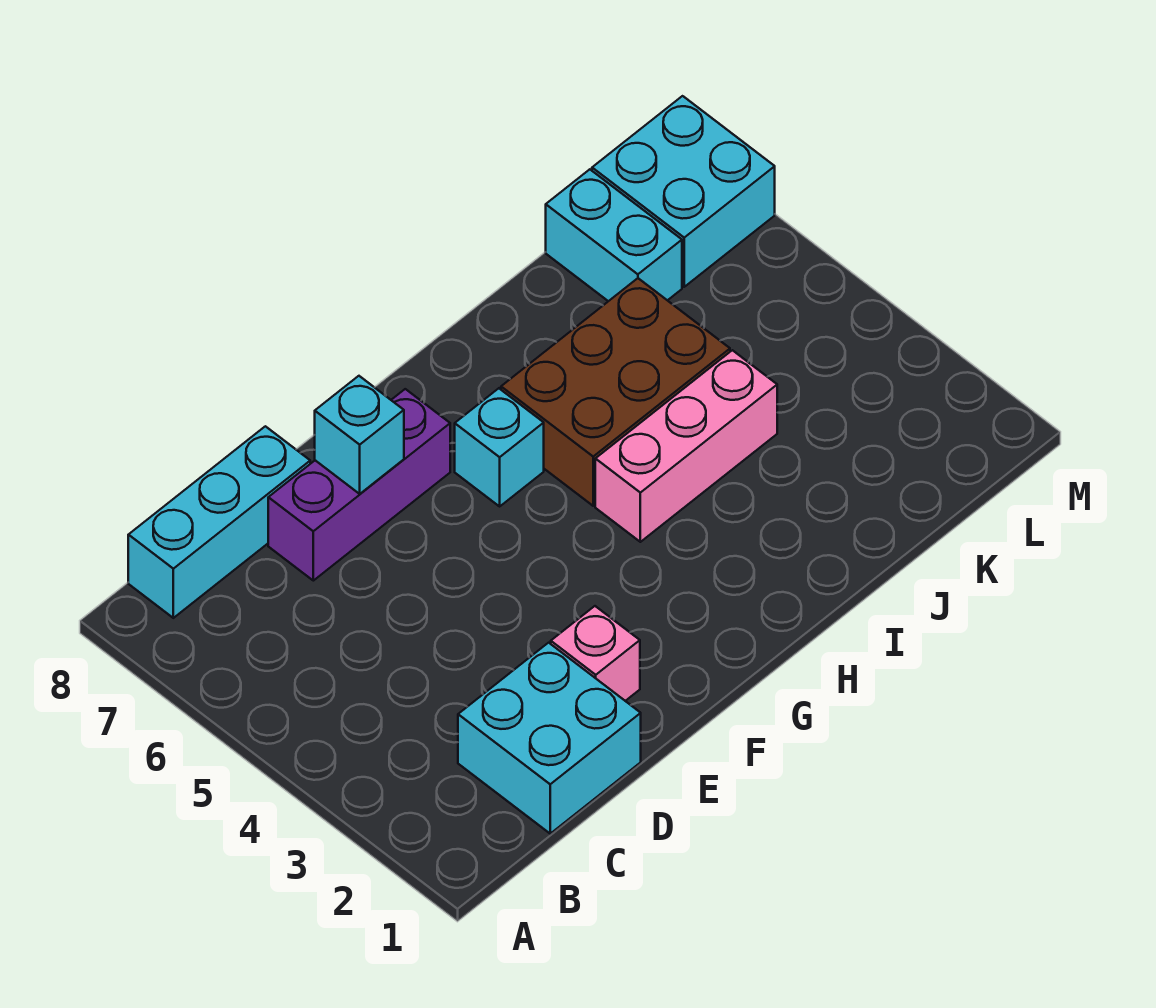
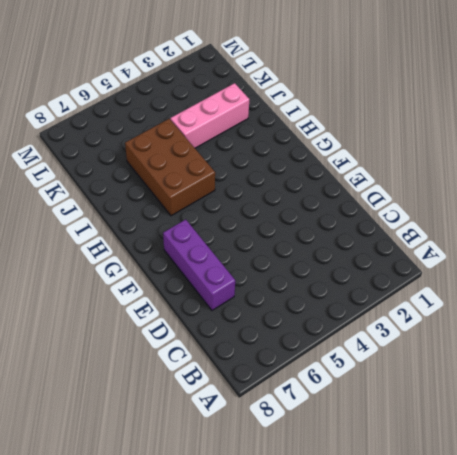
pink 1x3 brick [170,83,249,148] -> pink 1x3 brick turned to [595,350,777,542]
none -> cyan 1x3 brick [128,426,310,618]
none -> cyan 2x2 brick [458,643,641,834]

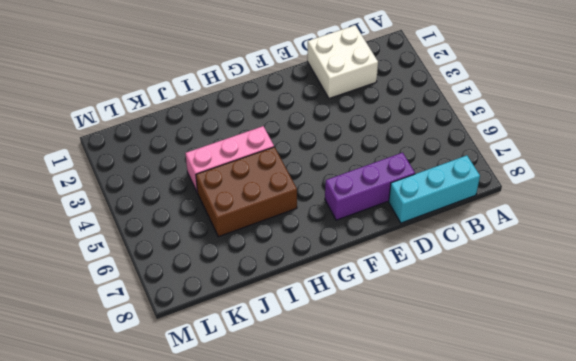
white 2x2 brick [307,25,378,99] -> cyan 2x2 brick [458,643,641,834]
none -> pink 1x1 brick [551,606,640,701]
none -> cyan 1x1 brick [455,388,544,506]

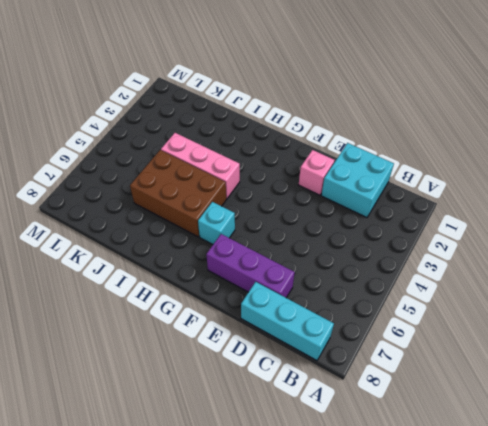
none -> cyan 1x2 brick [546,169,682,301]
none -> cyan 2x2 brick [592,96,775,287]

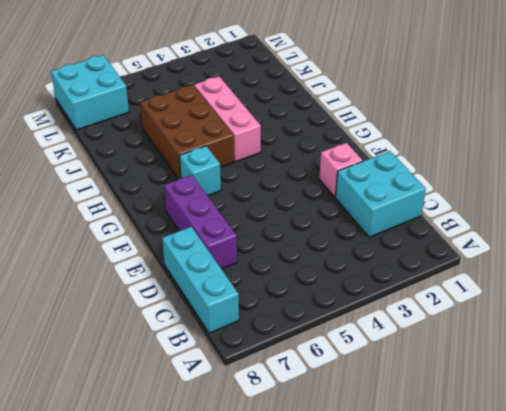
none -> cyan 1x2 brick [546,169,682,301]
none -> cyan 1x1 brick [315,376,404,494]

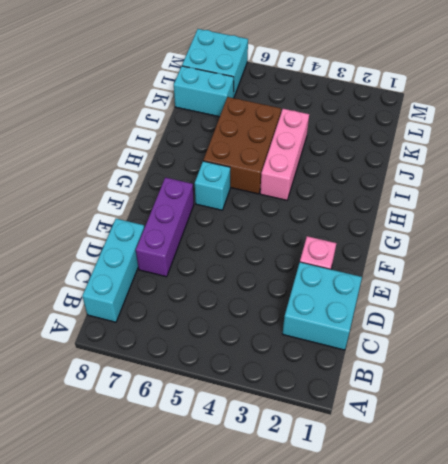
none -> cyan 1x1 brick [315,376,404,494]

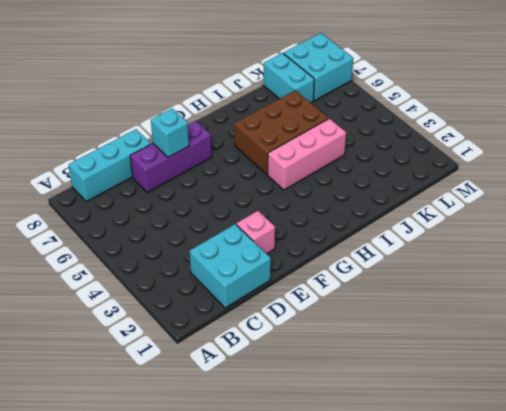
none -> cyan 1x1 brick [455,388,544,506]

